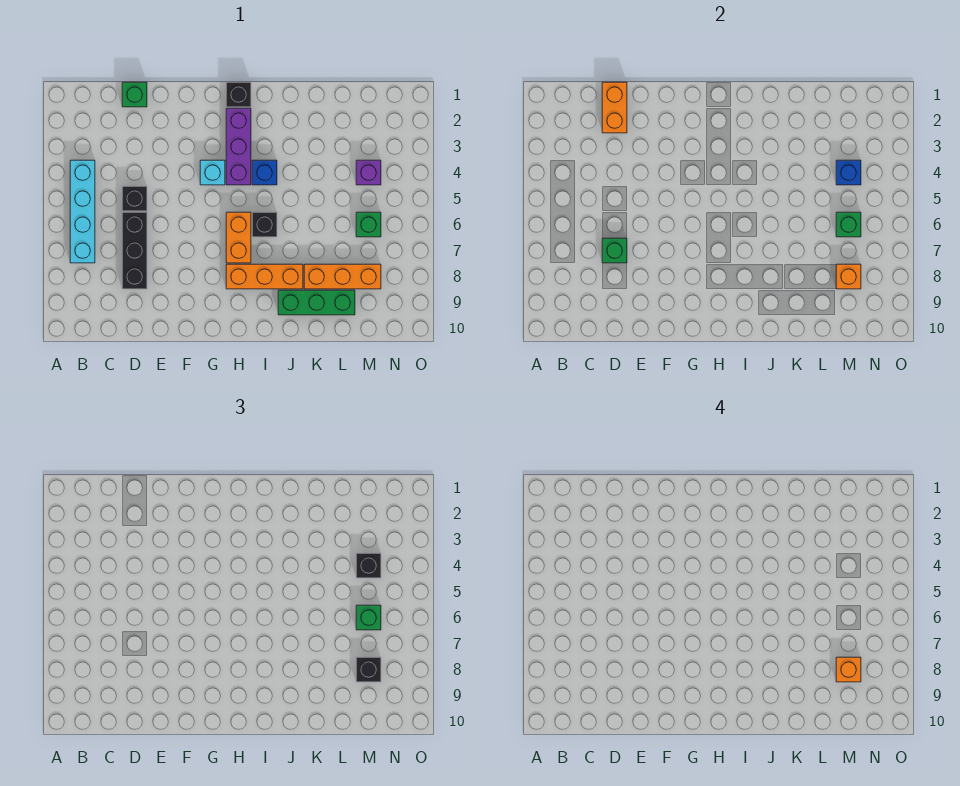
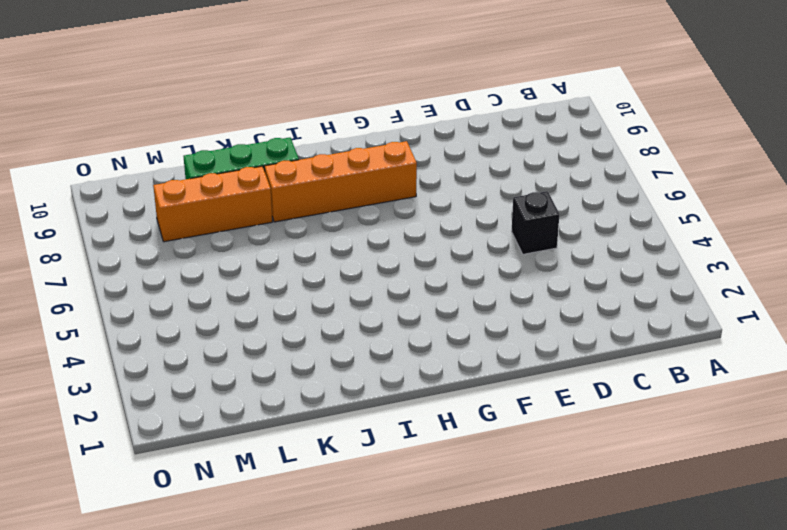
orange 1x4 brick [264,141,417,222] -> orange 1x3 brick [226,264,303,289]
none -> cyan 1x4 brick [70,160,95,263]
none -> green 1x1 brick [122,82,147,107]
none -> black 1x3 brick [122,212,147,289]

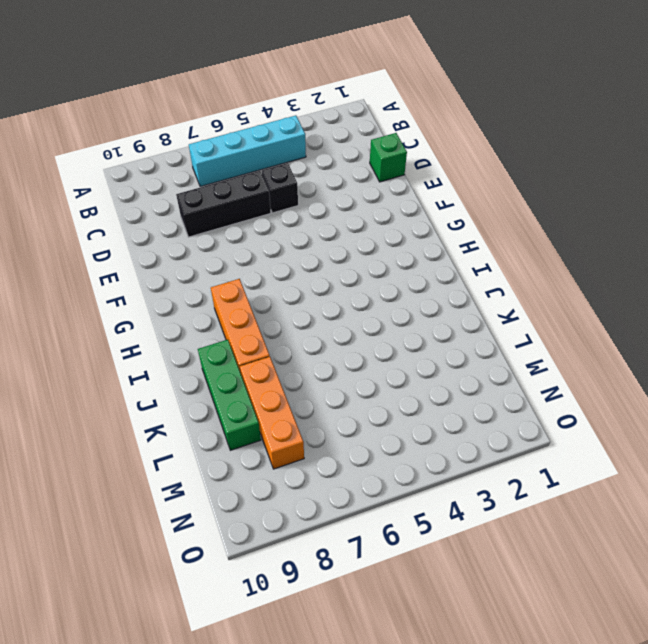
none -> cyan 1x1 brick [200,160,225,185]
none -> black 1x1 brick [226,82,251,107]
none -> purple 1x3 brick [226,108,251,185]

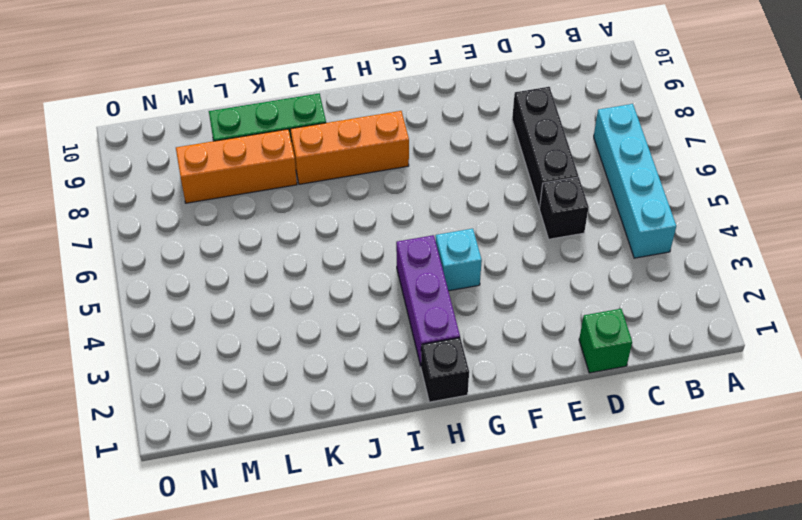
none -> orange 1x2 brick [226,212,251,263]
none -> blue 1x1 brick [252,160,277,185]
none -> black 1x1 brick [252,212,277,237]

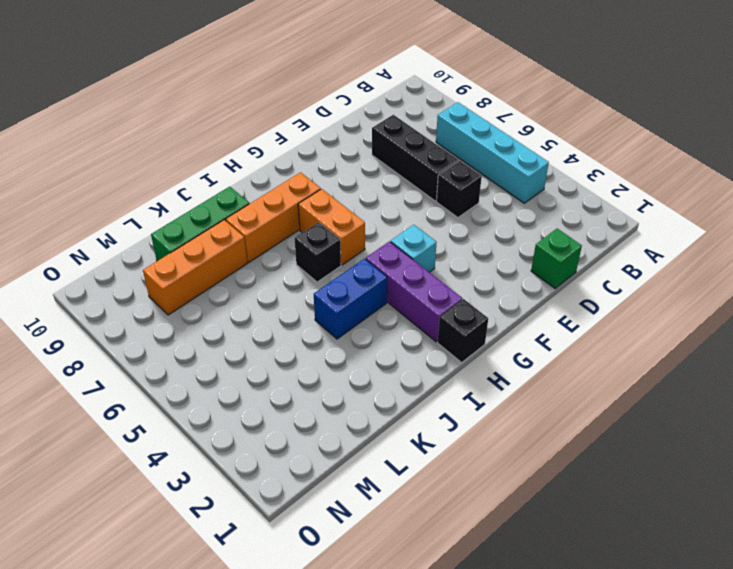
blue 1x2 brick [314,259,387,339] -> blue 1x1 brick [252,160,277,185]
none -> purple 1x1 brick [356,160,381,185]
none -> green 1x1 brick [356,212,381,237]
none -> orange 1x2 brick [602,82,627,133]

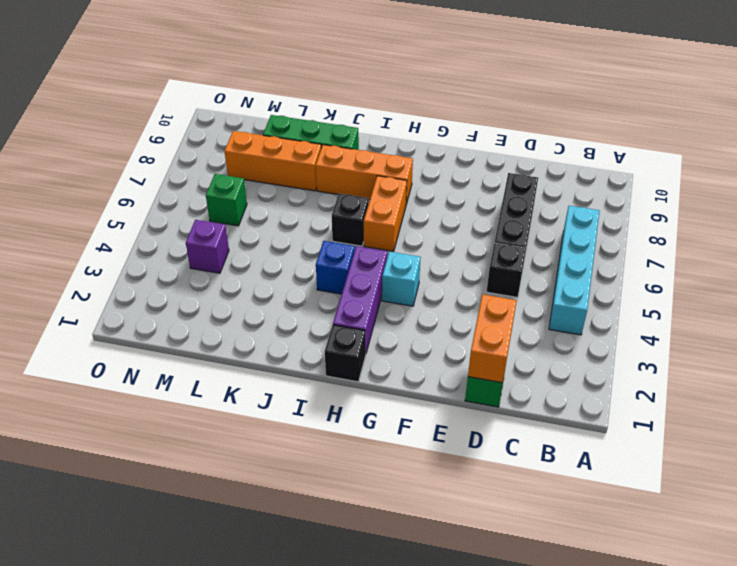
none -> green 1x1 brick [602,238,627,263]
none -> blue 1x1 brick [836,160,861,185]
none -> green 1x1 brick [836,212,861,237]

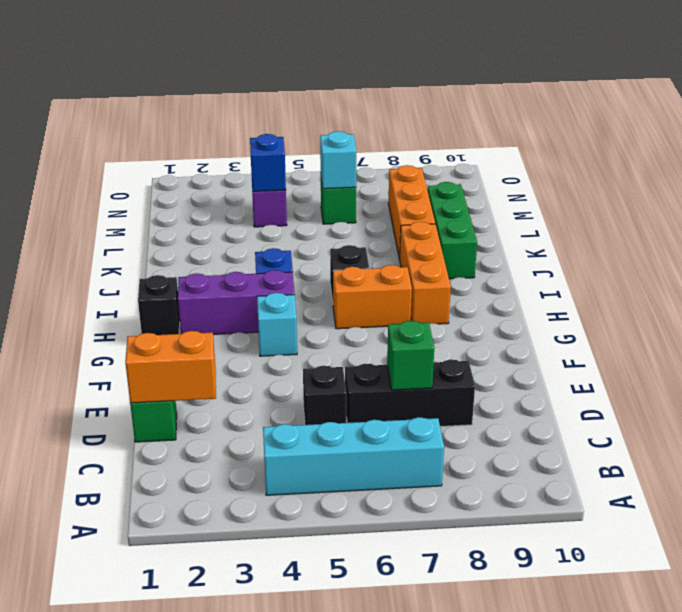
cyan 1x1 brick [320,131,356,189] -> green 1x1 brick [836,212,861,237]
none -> orange 1x1 brick [836,264,861,289]
none -> black 1x1 brick [356,553,381,578]
none -> green 1x1 brick [356,605,381,630]

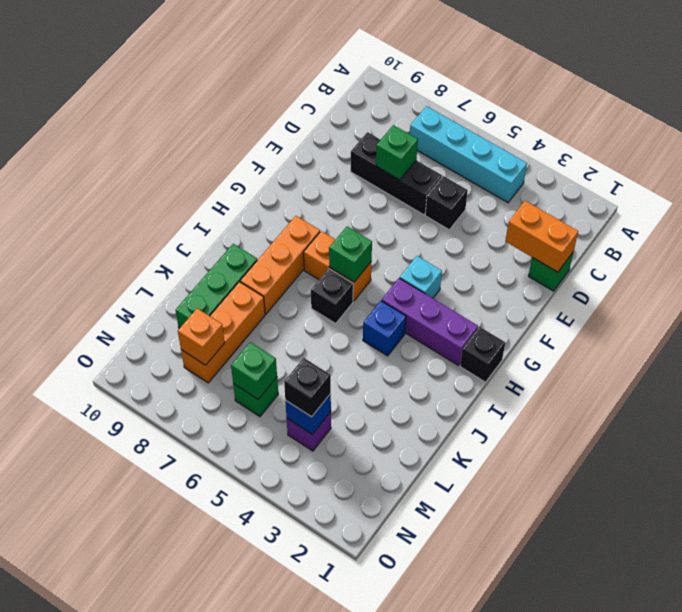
green 1x1 brick [329,226,372,282] -> green 1x1 brick moved to [356,605,381,630]
none -> black 1x1 brick [356,657,381,682]
none -> orange 1x1 brick [836,657,861,682]

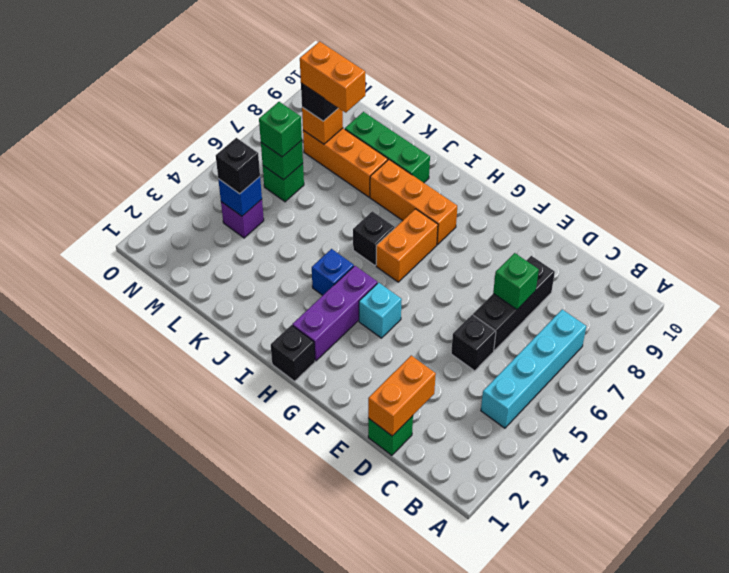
orange 1x2 brick [300,42,365,112] -> orange 1x1 brick [836,657,861,682]

